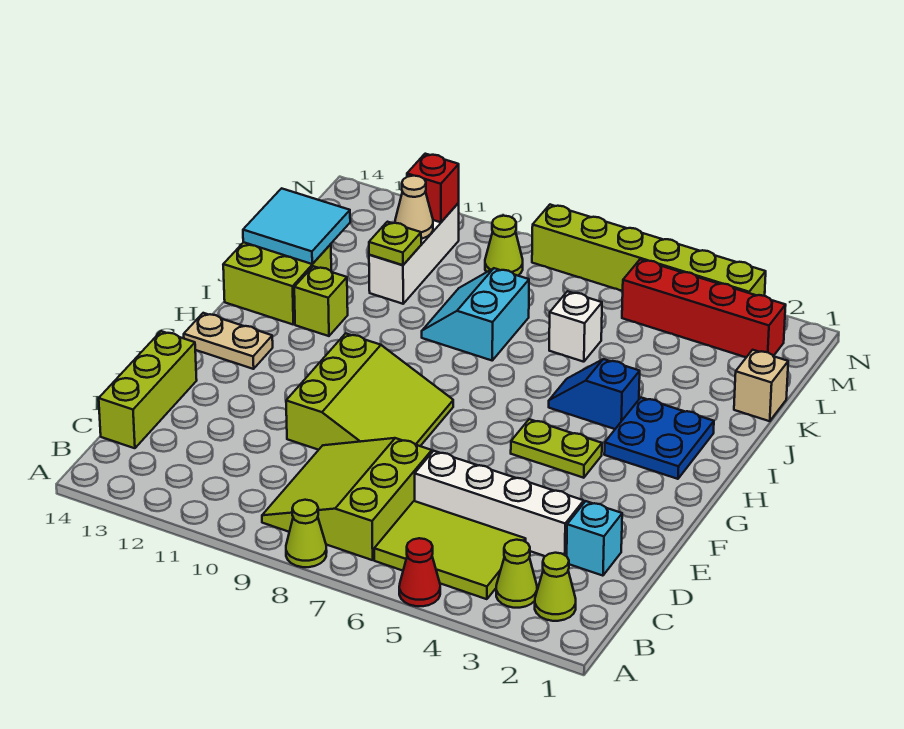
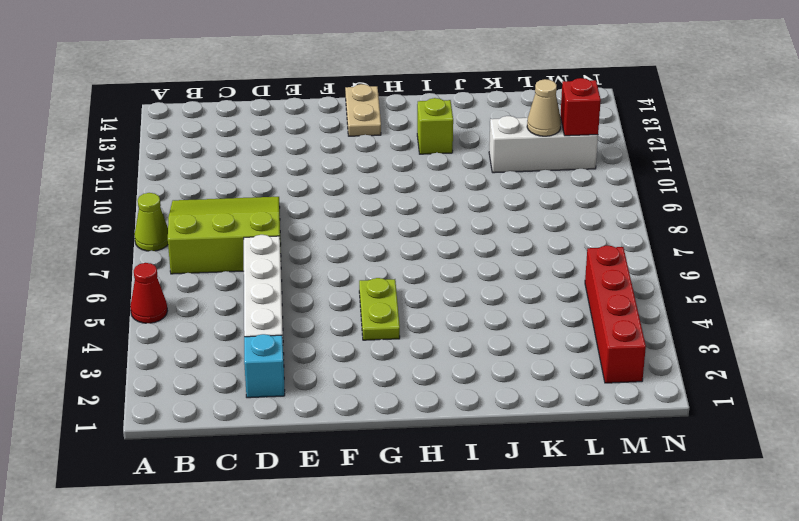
none -> lime 1x1 cone [535,553,576,621]
none -> lime 1x1 cone [496,540,537,608]
none -> lime 2x3 tile [374,501,526,599]

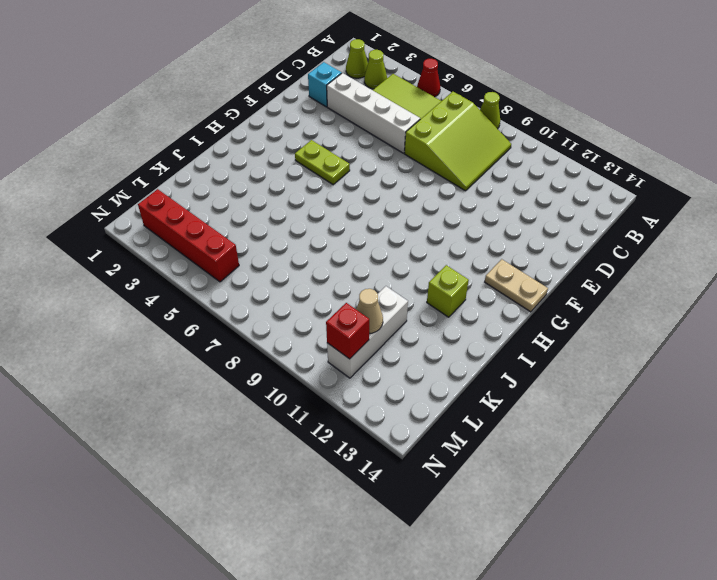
none -> lime 1x3 brick [99,331,197,448]
none -> lime 3x3 slope [286,333,453,450]
none -> blue 2x2 plate [604,398,714,479]

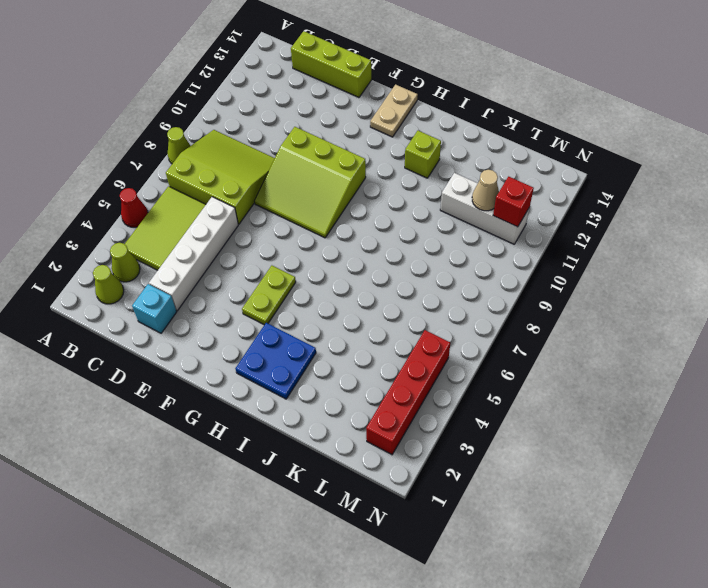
none -> blue 1x2 slope [549,359,640,429]
none -> lime 2x2 brick [223,242,331,324]
none -> cyan 2x2 slope [422,268,529,360]

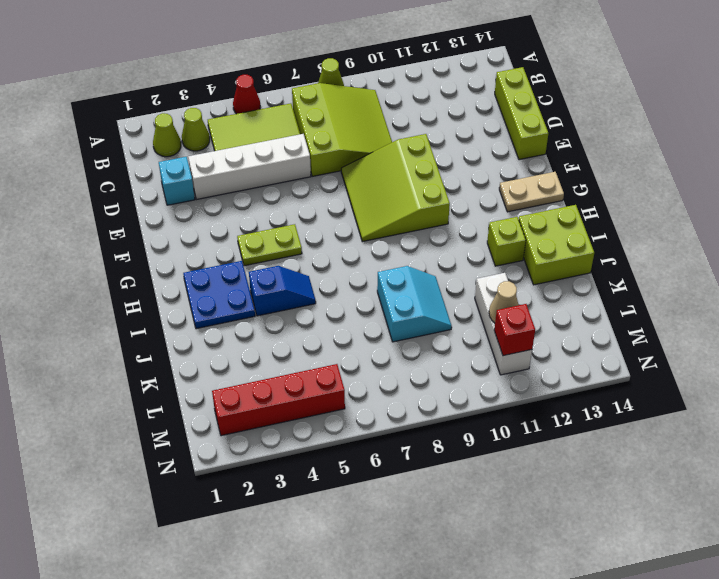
none -> tan 1x1 brick [734,350,788,421]
none -> white 1x1 brick [549,291,602,362]
none -> lime 1x1 cone [485,216,523,276]

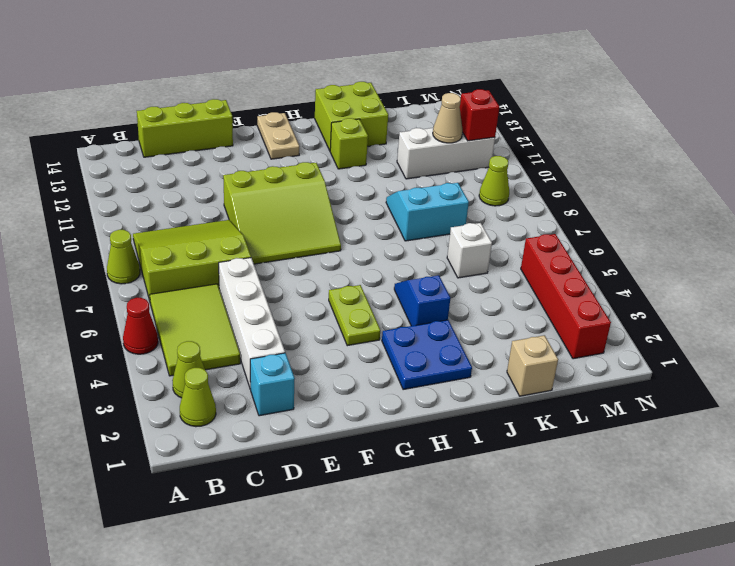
none -> lime 1x6 brick [532,205,766,296]
none -> cyan 2x2 tile [243,188,350,264]
none -> lime 1x1 plate [369,222,421,265]

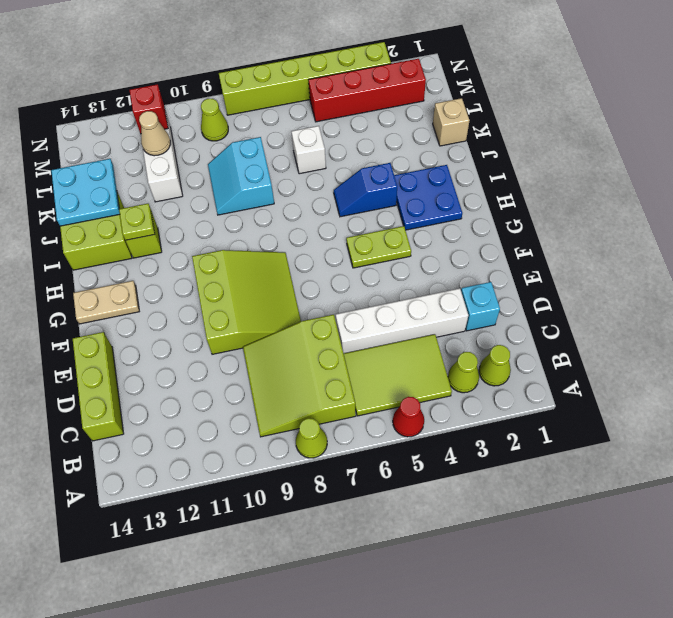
lime 1x1 plate [119,204,155,240] -> lime 1x1 plate moved to [369,222,421,265]
cyan 2x2 plate [51,159,120,226] -> cyan 2x2 tile [243,188,350,264]

